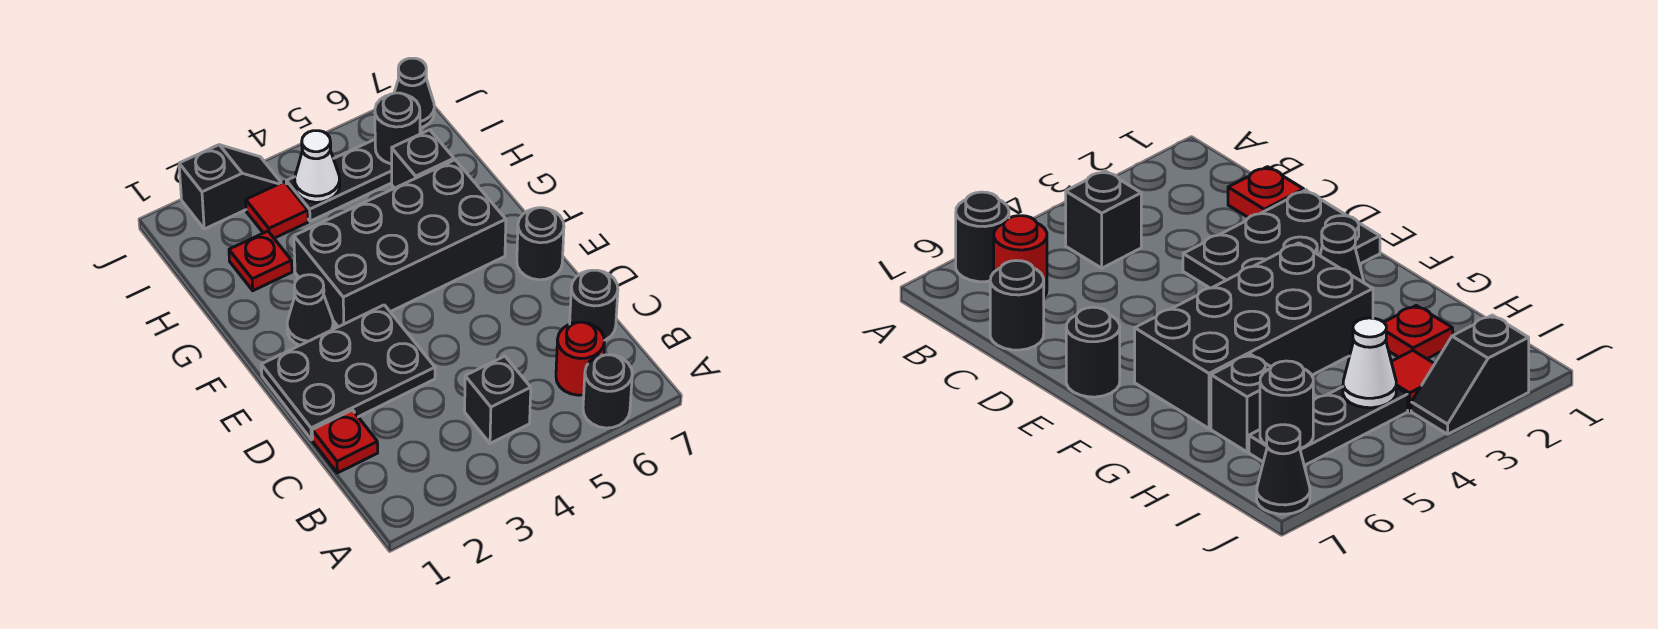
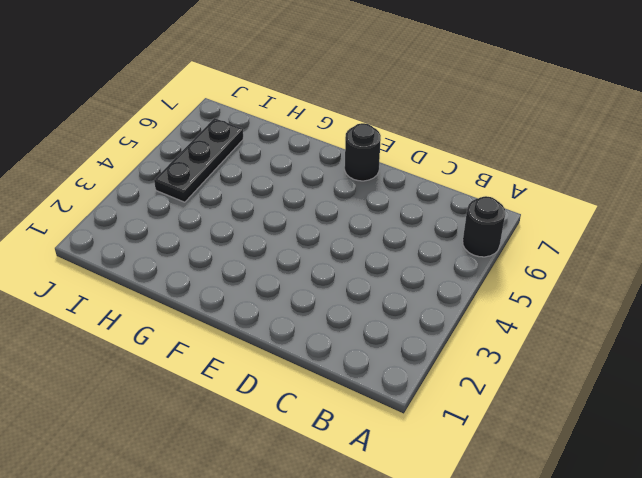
none -> black 1x1 brick [465,356,531,443]
none -> red 1x1 round brick [556,322,605,395]
none -> red 1x1 plate [312,410,378,473]

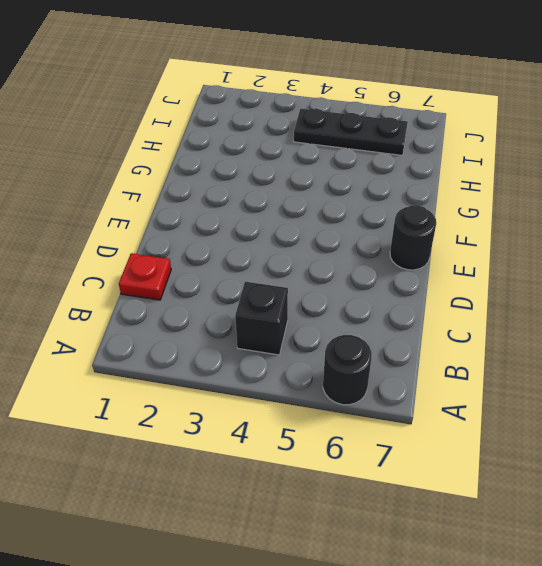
none -> red 1x1 round brick [556,322,605,395]
none -> black 1x1 round brick [570,270,618,340]
none -> black 2x3 plate [261,305,435,440]

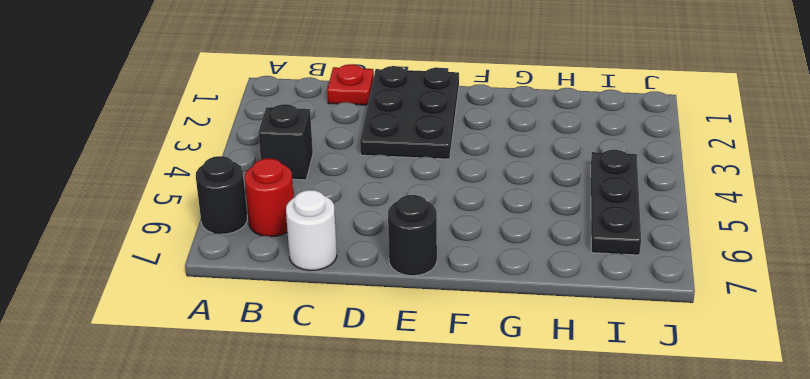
white 1x1 round brick [286,190,337,271] -> black 1x1 round brick [570,270,618,340]
none -> black 1x1 cone [287,275,333,345]
none -> black 2x4 brick [294,160,506,327]
none -> red 1x1 plate [229,231,292,291]

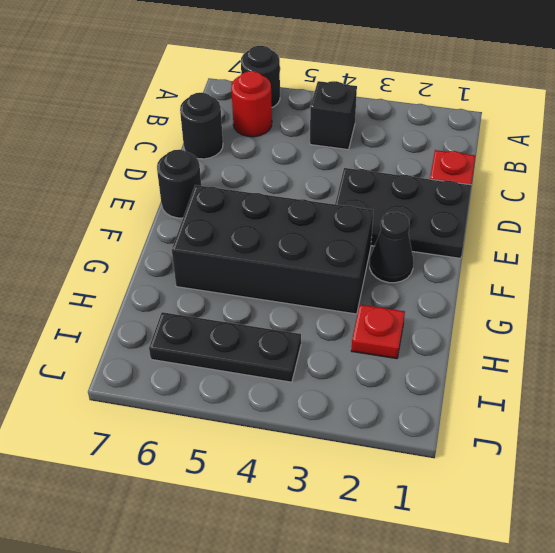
none -> black 1x1 brick [392,130,454,188]
none -> red 1x1 tile [246,182,308,238]
none -> black 1x2 slope [179,145,281,229]

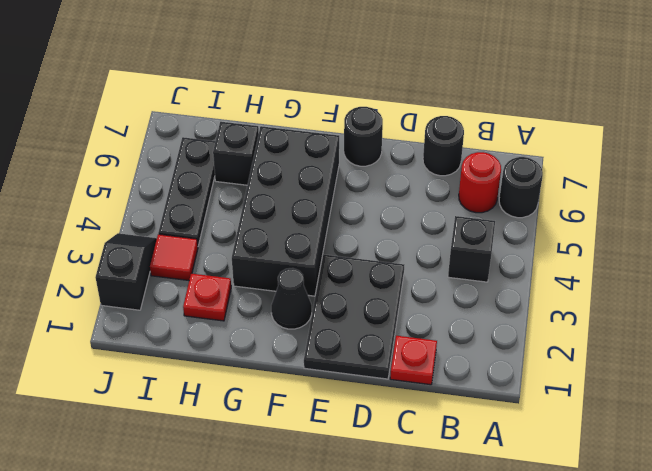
none -> black 1x1 cone [394,58,434,128]
none -> white 1x1 cone [295,131,340,202]
none -> black 1x1 round brick [375,93,420,164]

